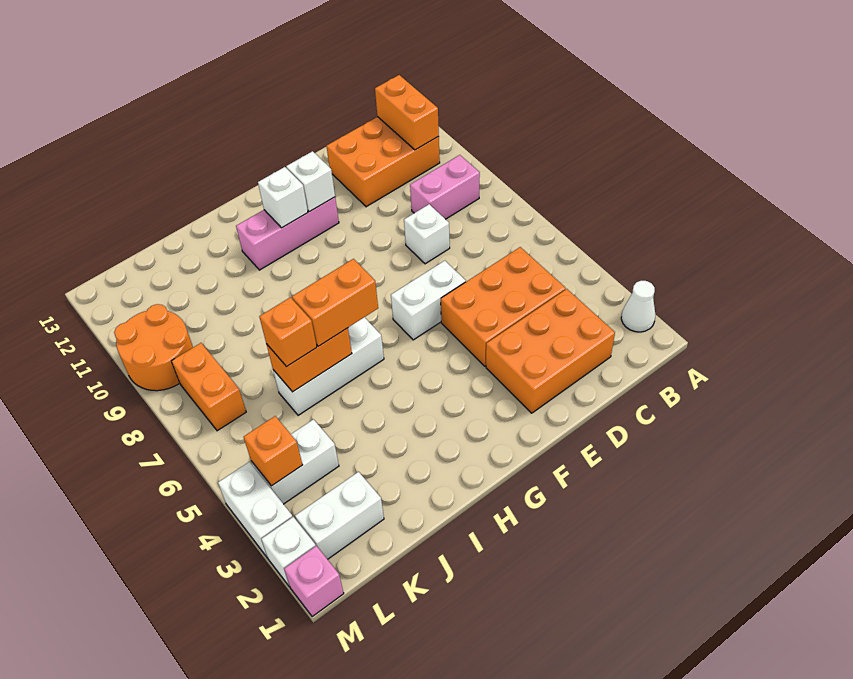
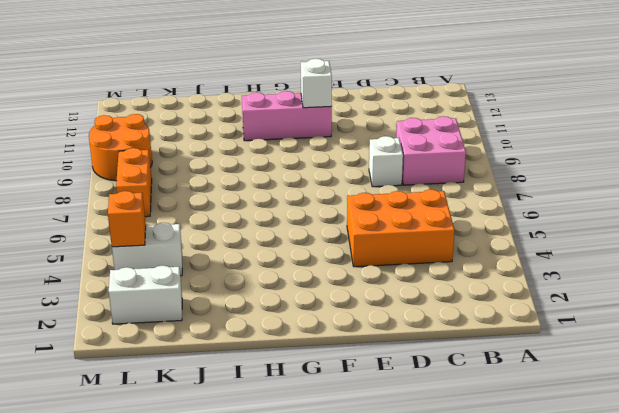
pink 2x2 brick [396,116,466,185] -> pink 1x2 brick [410,155,480,219]
none -> white 1x1 cone [621,281,655,332]
none -> orange 2x3 brick [326,117,440,207]
none -> orange 2x3 brick [486,289,615,413]

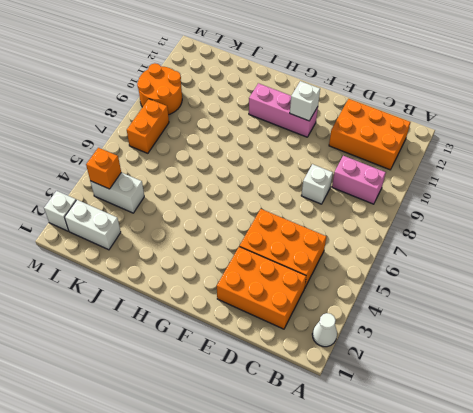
none -> white 1x2 brick [391,261,466,340]
none -> white 1x3 brick [273,317,384,415]
none -> pink 1x1 brick [284,546,344,617]

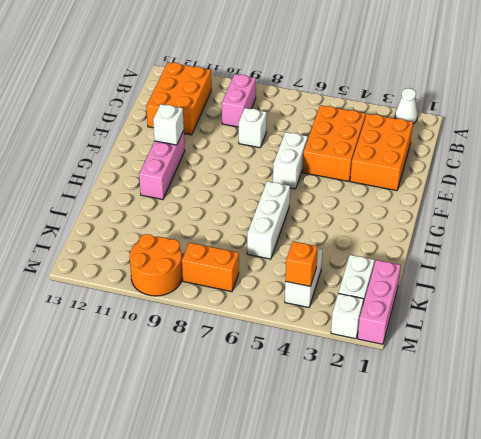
pink 1x3 brick [358,260,401,344] -> pink 1x1 brick [284,546,344,617]
none -> white 1x2 brick [218,462,293,558]
none -> orange 1x2 brick [375,75,439,150]
none -> white 1x1 brick [258,167,308,228]

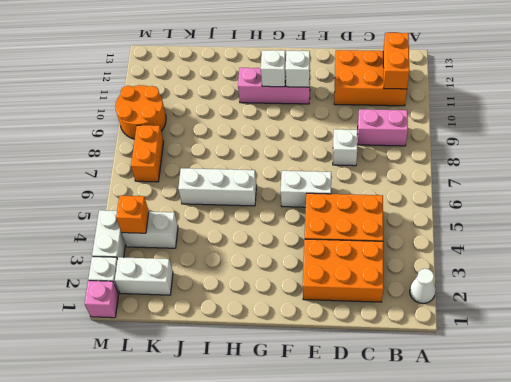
none -> orange 1x2 brick [266,328,352,392]
none -> orange 1x2 brick [292,259,378,346]
none -> orange 1x1 brick [259,297,317,367]

